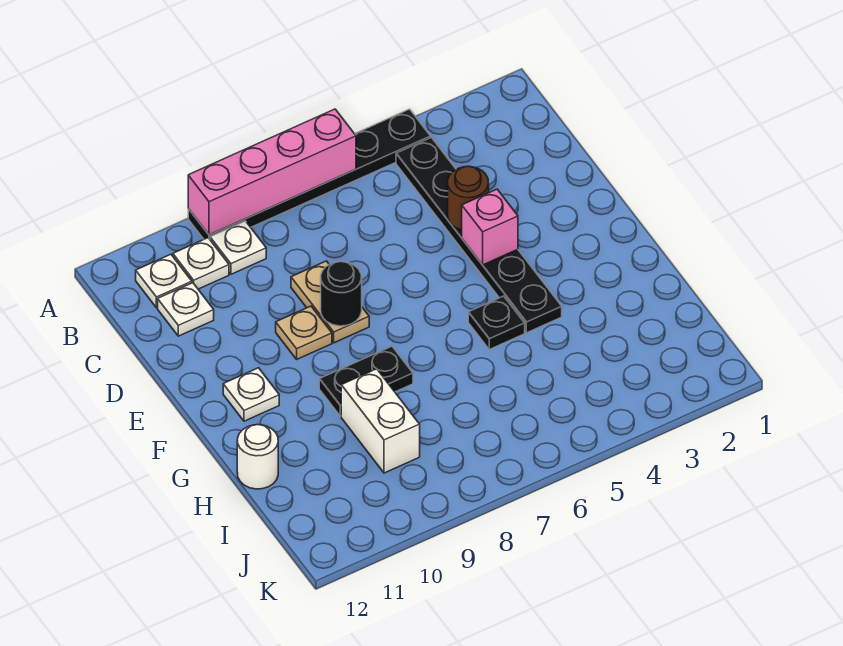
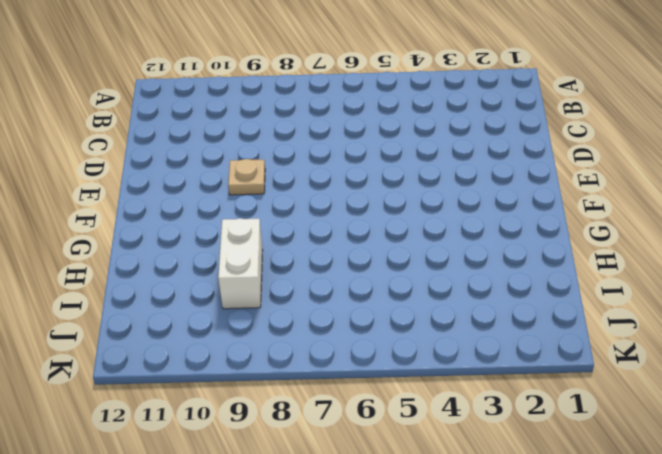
none -> black 1x6 plate [188,109,431,239]
none -> black 1x6 plate [396,138,562,333]
none -> white 1x1 plate [210,221,266,274]

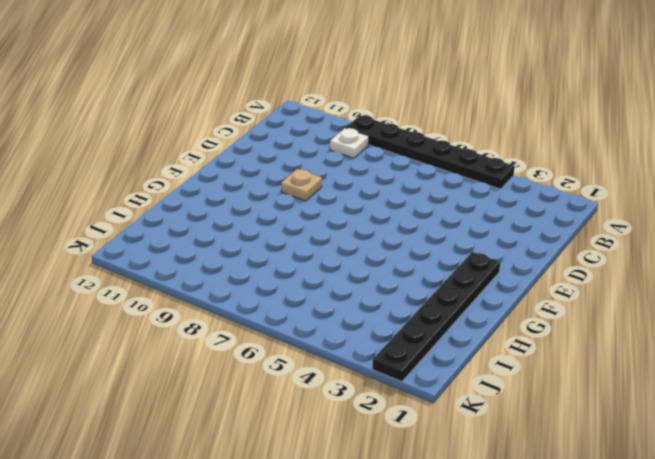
black 1x6 plate [373,252,500,382] -> black 1x6 plate moved to [396,138,562,333]
none -> white 1x1 plate [173,238,229,289]
none -> white 1x1 plate [136,254,192,308]
none -> white 1x1 plate [158,283,214,336]

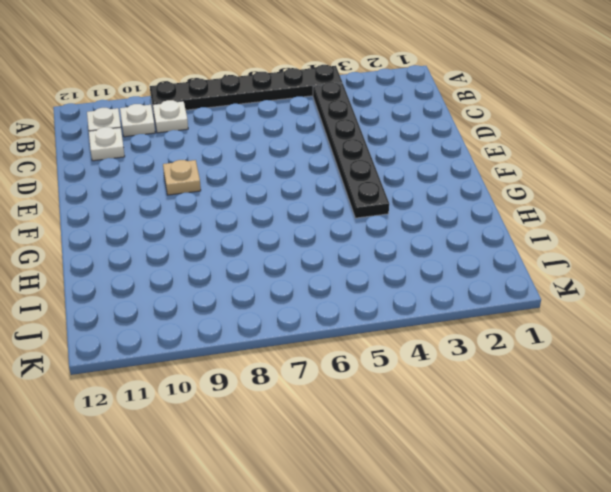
none -> tan 1x2 plate [291,261,369,343]
none -> white 1x1 plate [223,368,279,421]
none -> black 1x1 plate [468,296,525,349]

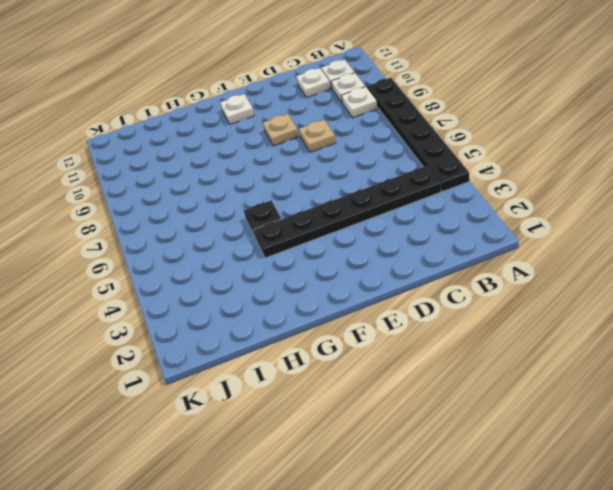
tan 1x1 plate [299,120,336,152] -> tan 1x2 plate [291,261,369,343]
none -> black 1x2 plate [319,346,413,416]
none -> white 1x2 brick [341,369,420,473]
none -> white 1x1 round brick [237,425,278,489]

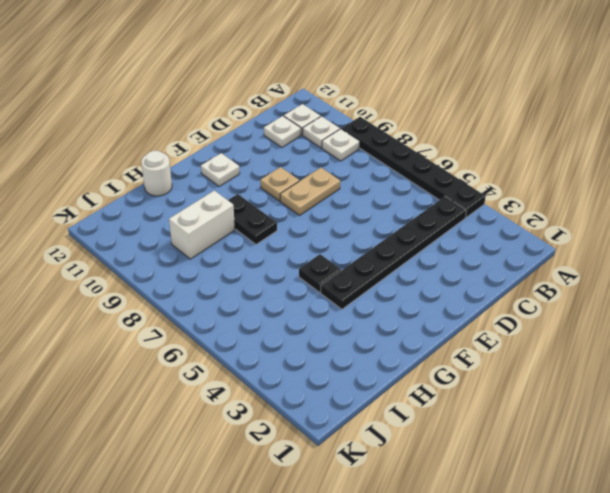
none -> pink 1x4 brick [188,109,356,235]
none -> brown 1x1 round brick [448,166,489,230]
none -> pink 1x1 brick [462,189,518,265]

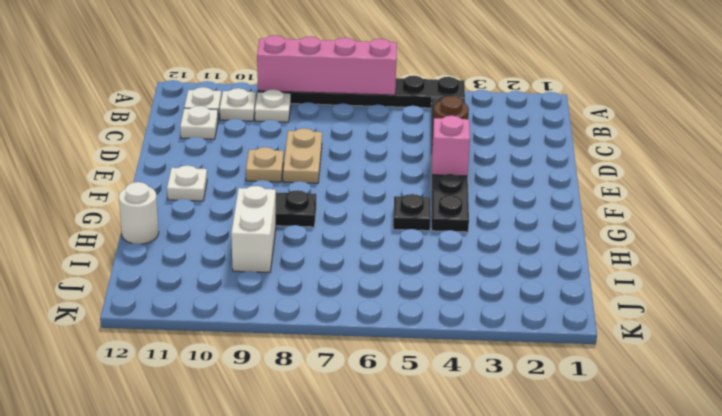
none -> black 1x1 round brick [321,262,362,326]

